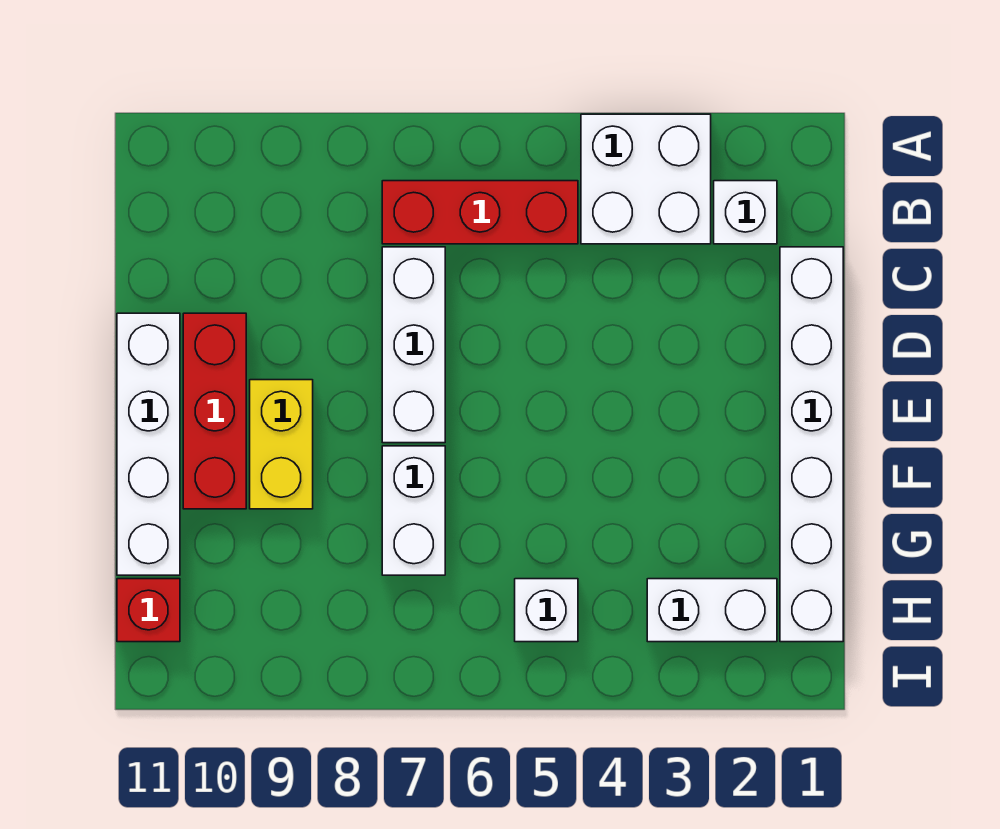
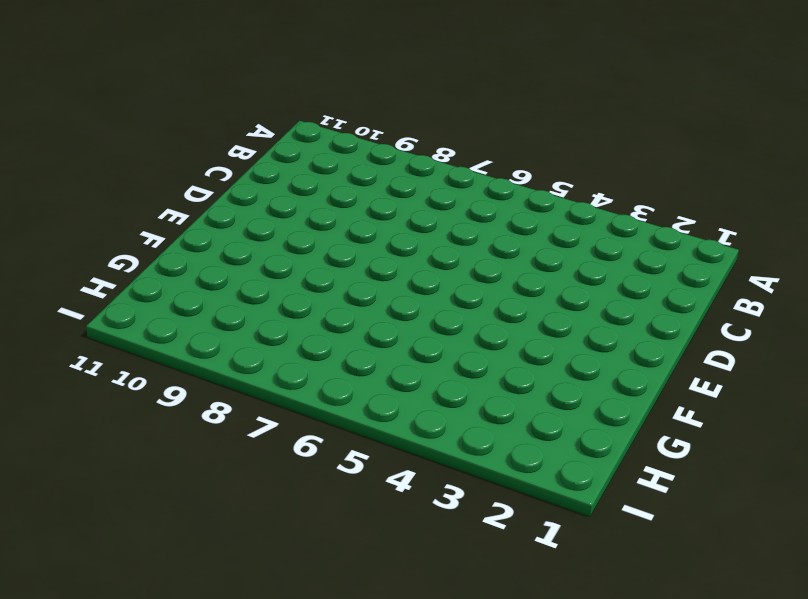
none -> white 2x2 brick [581,114,711,244]
none -> white 1x1 brick [714,181,777,244]
none -> red 1x3 brick [382,181,578,244]

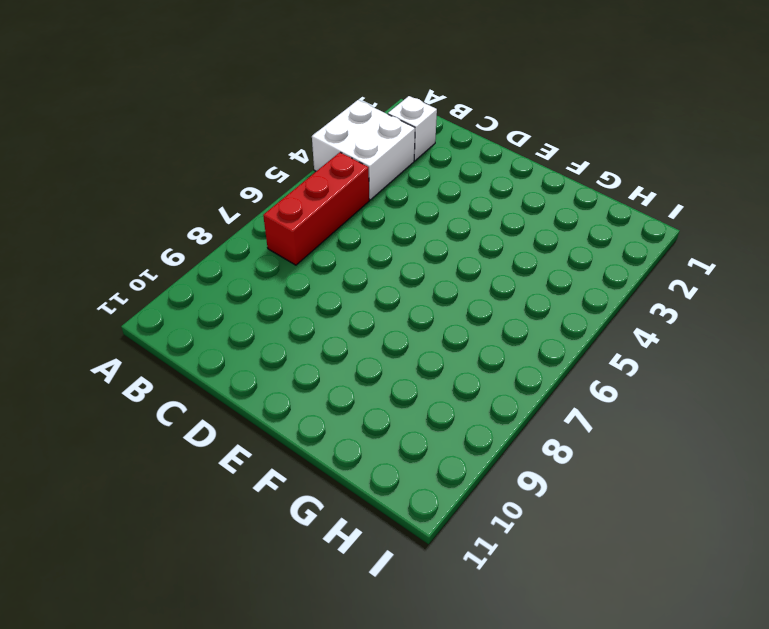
none -> white 1x6 brick [780,247,843,642]
none -> white 1x3 brick [382,247,445,443]
none -> red 1x3 brick [183,313,246,509]

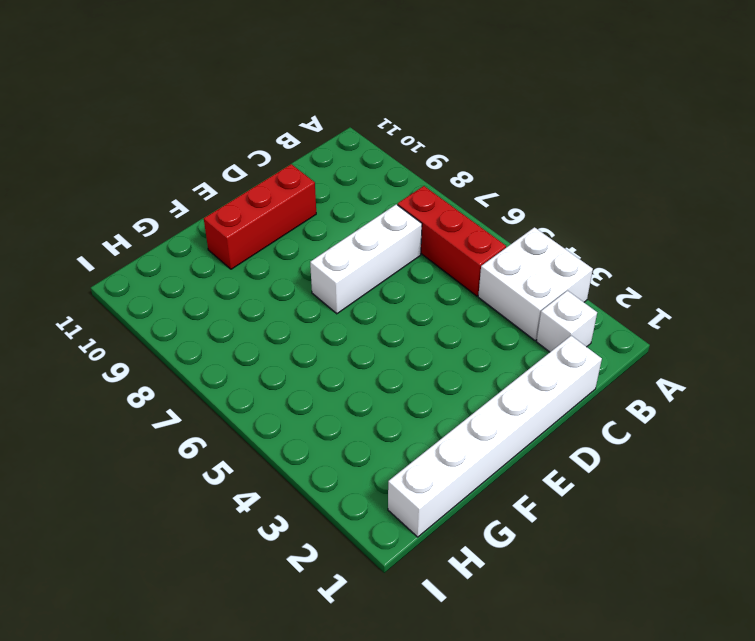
none -> white 1x4 brick [117,313,180,575]
none -> yellow 1x2 brick [250,380,313,509]
none -> white 1x2 brick [382,446,445,575]

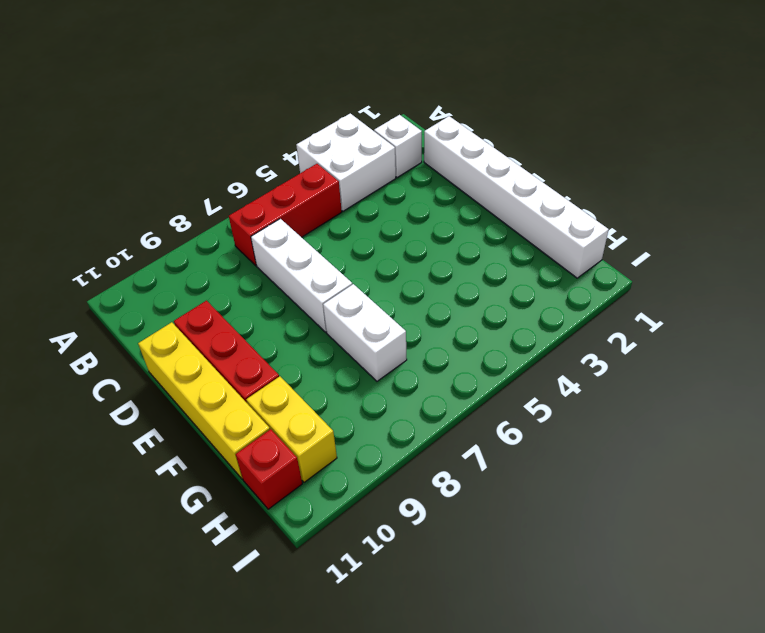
yellow 1x4 brick [138,322,270,479] -> white 1x4 brick [117,313,180,575]
yellow 1x2 brick [246,376,337,482] -> yellow 1x2 brick moved to [250,380,313,509]
none -> white 1x2 brick [647,579,777,642]
none -> white 1x1 brick [515,579,578,642]

